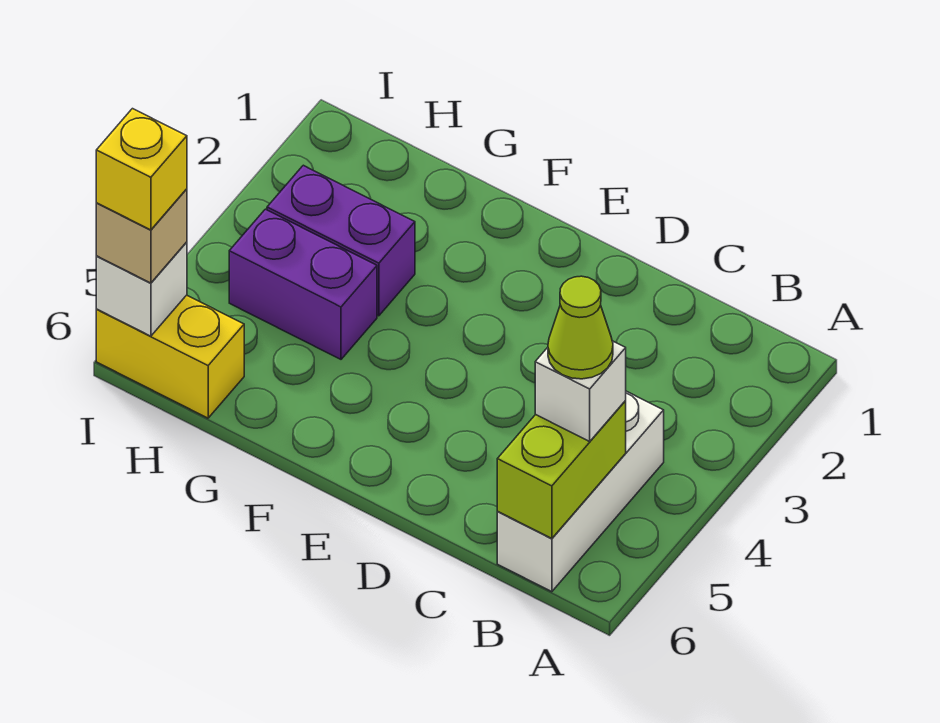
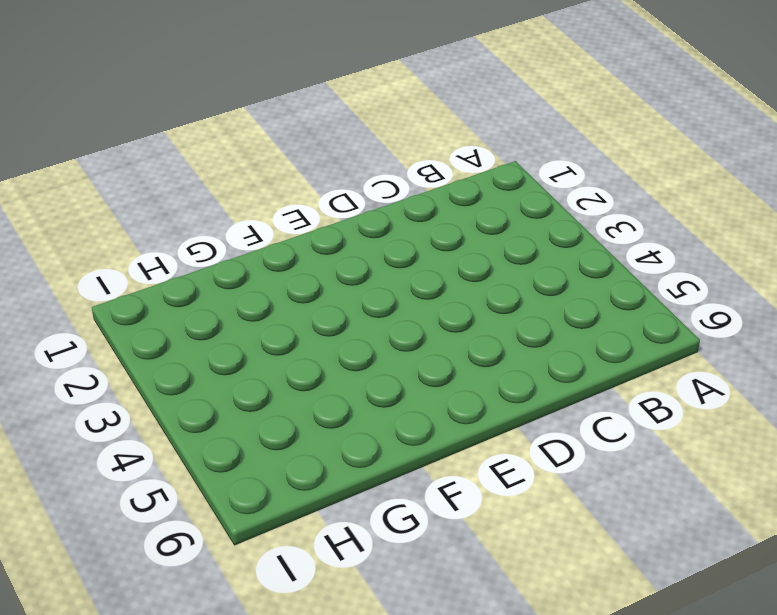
none -> white 1x3 brick [497,391,664,592]
none -> purple 1x2 brick [267,165,415,316]

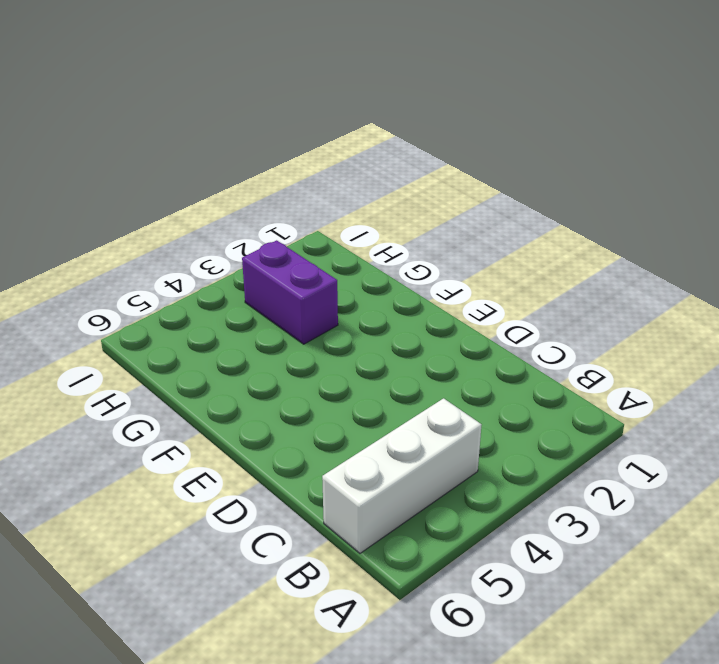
none -> purple 1x2 brick [229,209,377,359]
none -> yellow 1x2 brick [96,295,244,418]

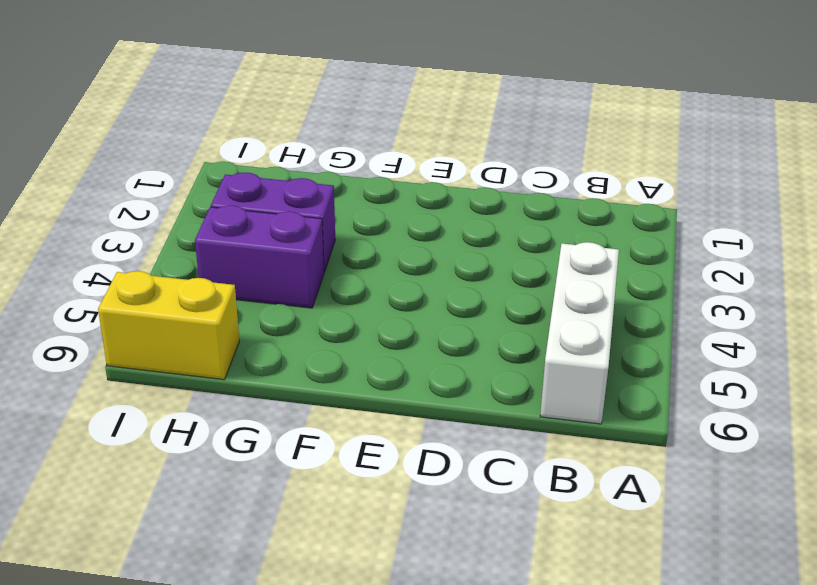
none -> lime 1x2 brick [497,401,626,538]
none -> white 1x1 brick [96,242,187,336]

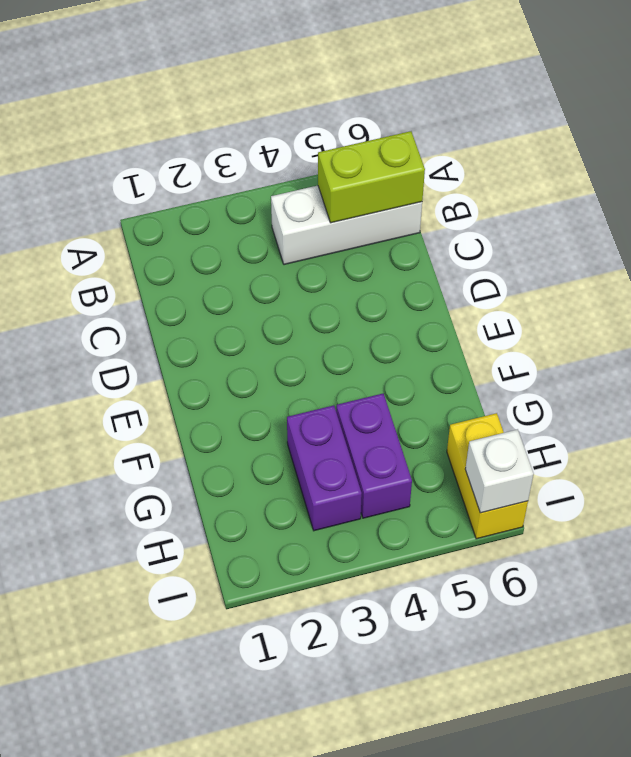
none -> white 1x1 brick [535,341,626,442]
none -> tan 1x1 brick [96,189,187,283]

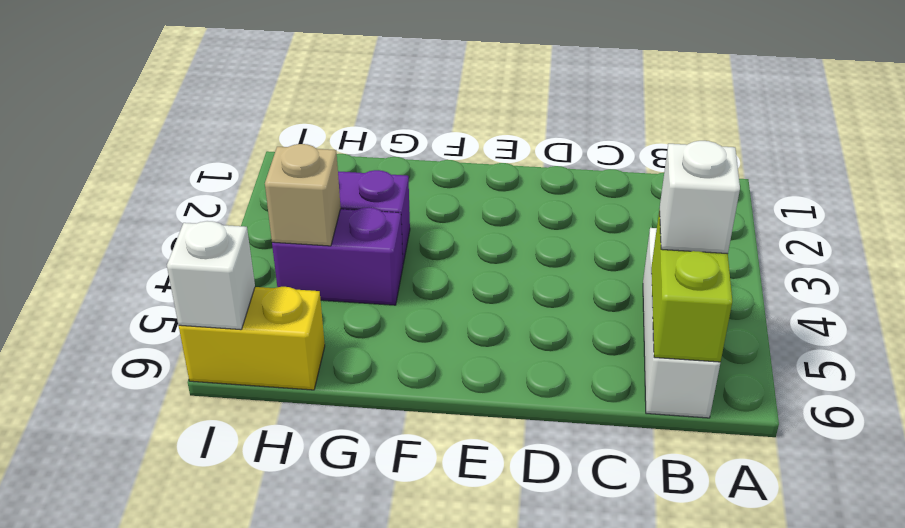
tan 1x1 brick [265,144,341,246] -> tan 1x1 brick moved to [96,189,187,283]
none -> lime 1x1 cone [548,276,613,379]
none -> yellow 1x1 brick [96,109,187,230]

